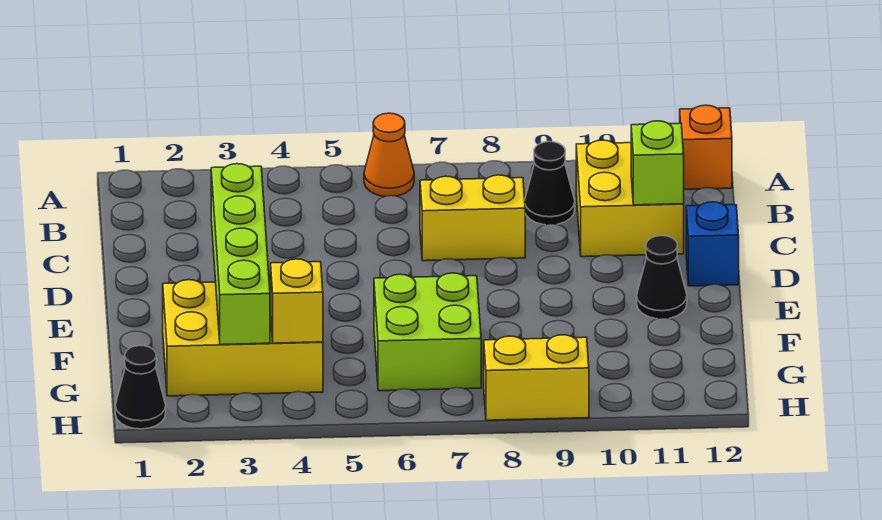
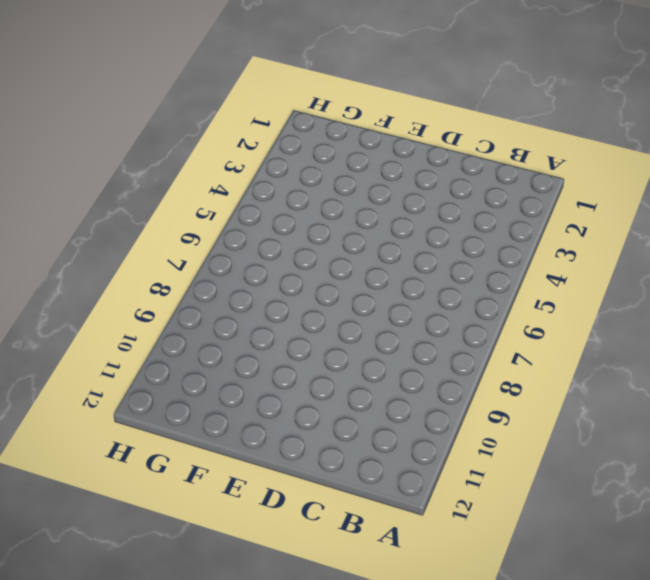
none -> orange 1x1 cone [364,113,414,196]
none -> orange 1x1 brick [680,105,732,189]
none -> black 1x1 cone [525,142,575,225]

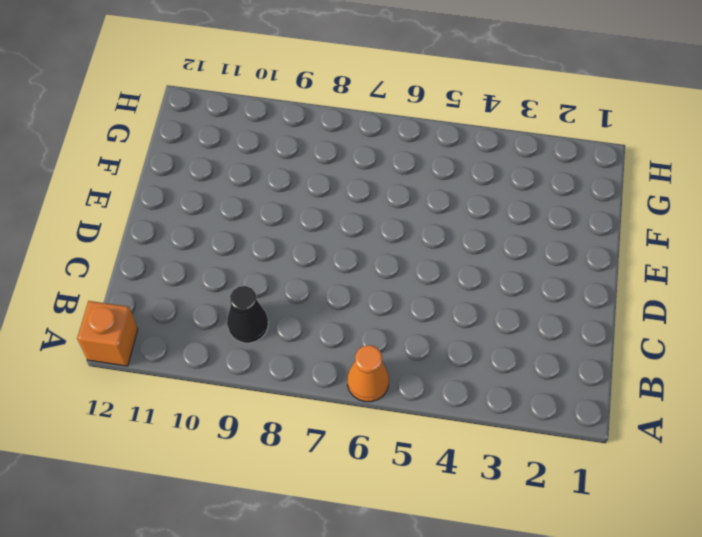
none -> yellow 2x2 brick [576,140,684,257]
none -> yellow 1x2 brick [420,175,525,261]
none -> blue 1x1 brick [686,202,739,286]

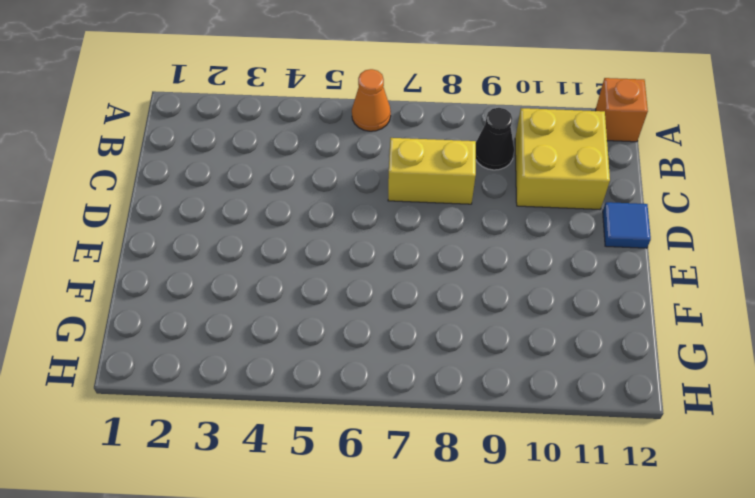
blue 1x1 tile [603,202,651,248] -> blue 1x1 brick [686,202,739,286]
none -> black 1x1 cone [637,236,687,319]
none -> yellow 2x3 brick [163,280,323,396]
none -> lime 2x2 brick [374,273,481,391]

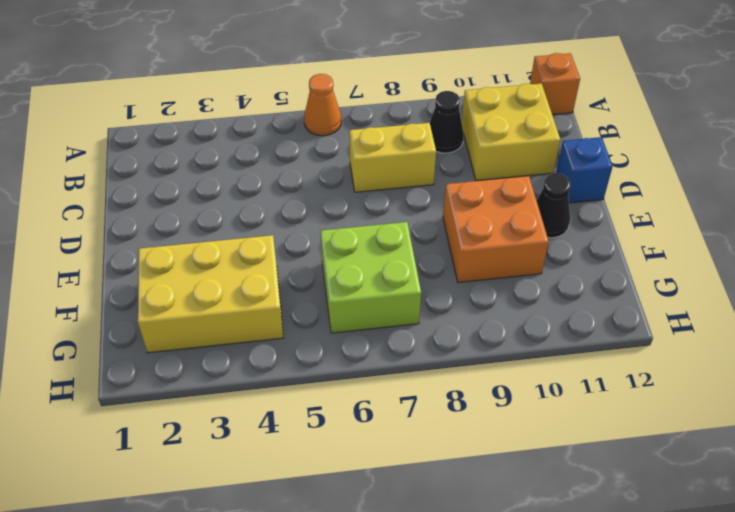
orange 2x2 brick [443,176,549,282] -> none
none -> black 1x1 cone [115,346,166,429]
none -> yellow 1x2 brick [484,335,589,420]
none -> lime 1x1 brick [631,121,684,205]

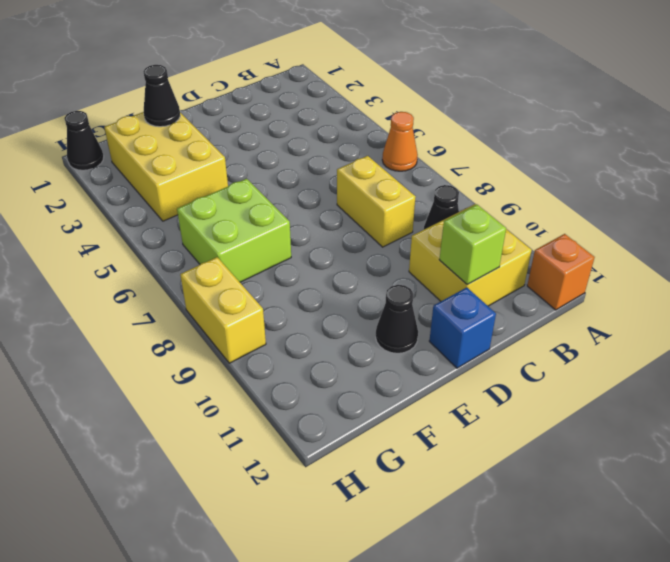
black 1x1 cone [143,65,180,127] -> none
none -> lime 1x4 brick [211,164,270,345]
none -> yellow 1x1 brick [271,259,323,343]

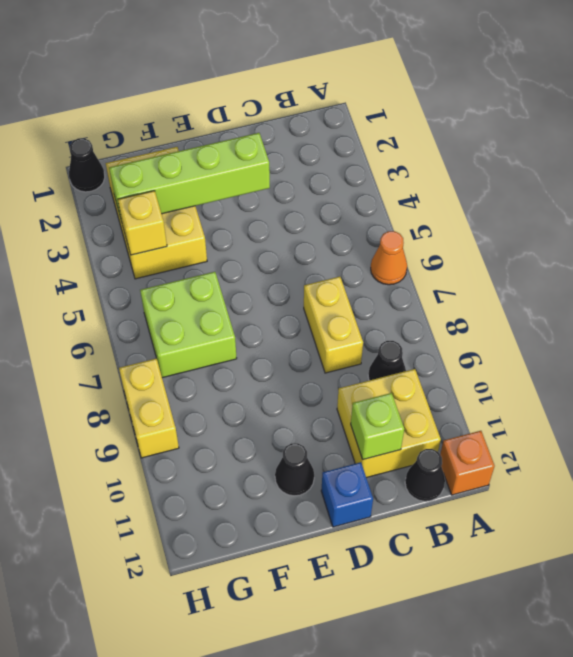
black 1x1 cone [405,449,445,501] -> none

